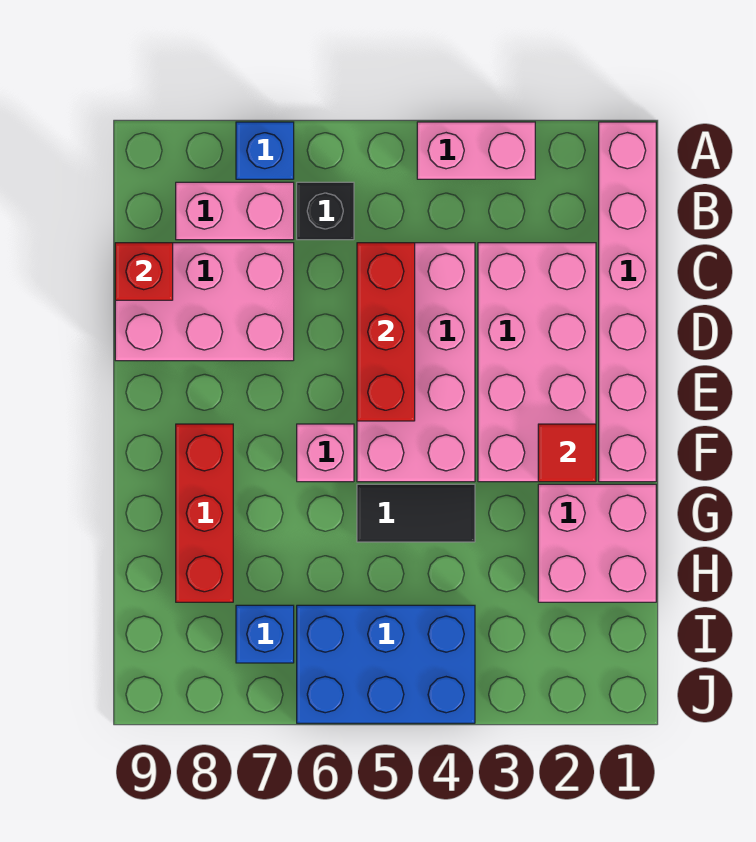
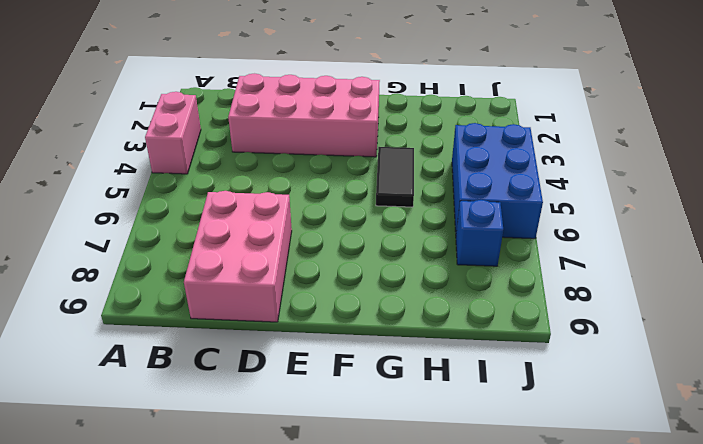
none -> pink 1x6 brick [599,122,656,482]
none -> blue 1x1 brick [236,122,294,179]
none -> black 1x1 brick [297,182,354,240]

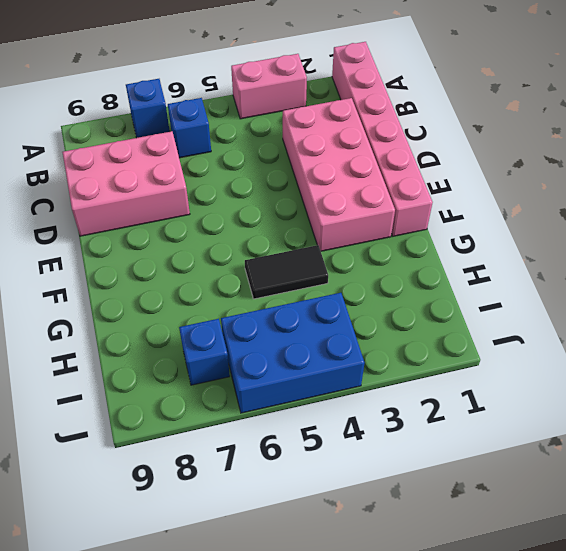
blue 1x1 brick [168,98,211,158] -> black 1x1 brick [297,182,354,240]
none -> pink 1x2 brick [176,182,294,240]
none -> pink 2x4 brick [357,243,475,482]
none -> pink 1x1 brick [297,424,354,482]

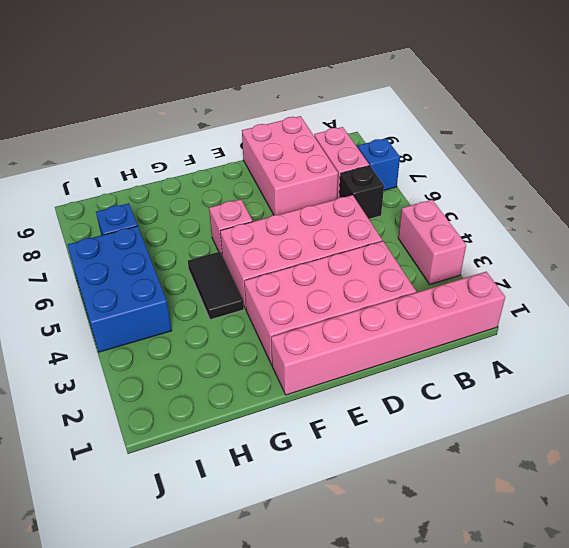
none -> red 1x3 brick [176,424,233,602]
none -> pink 2x2 brick [538,484,656,602]
none -> red 1x3 brick [357,243,415,421]

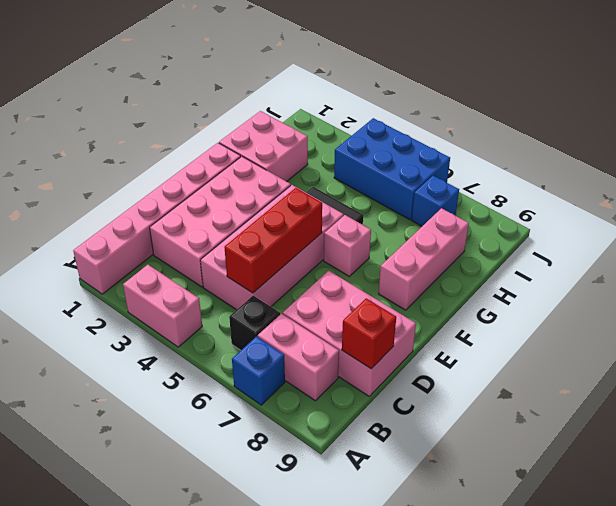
pink 1x3 brick [379,208,469,310] -> red 1x3 brick [176,424,233,602]
none -> red 1x1 tile [538,424,596,482]

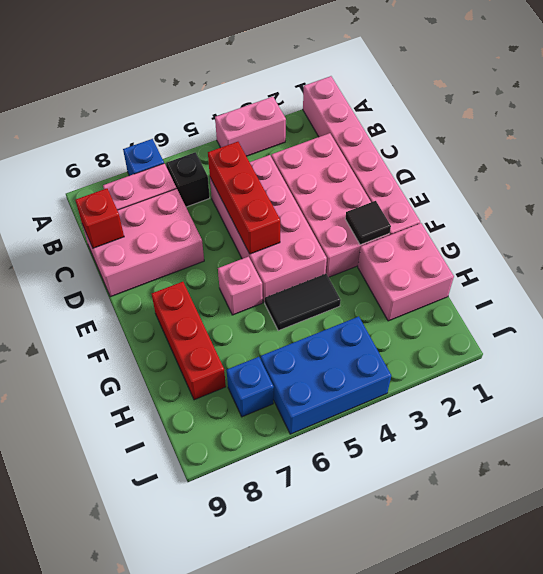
black 1x1 tile [345,201,391,245] -> red 1x1 tile [538,424,596,482]

